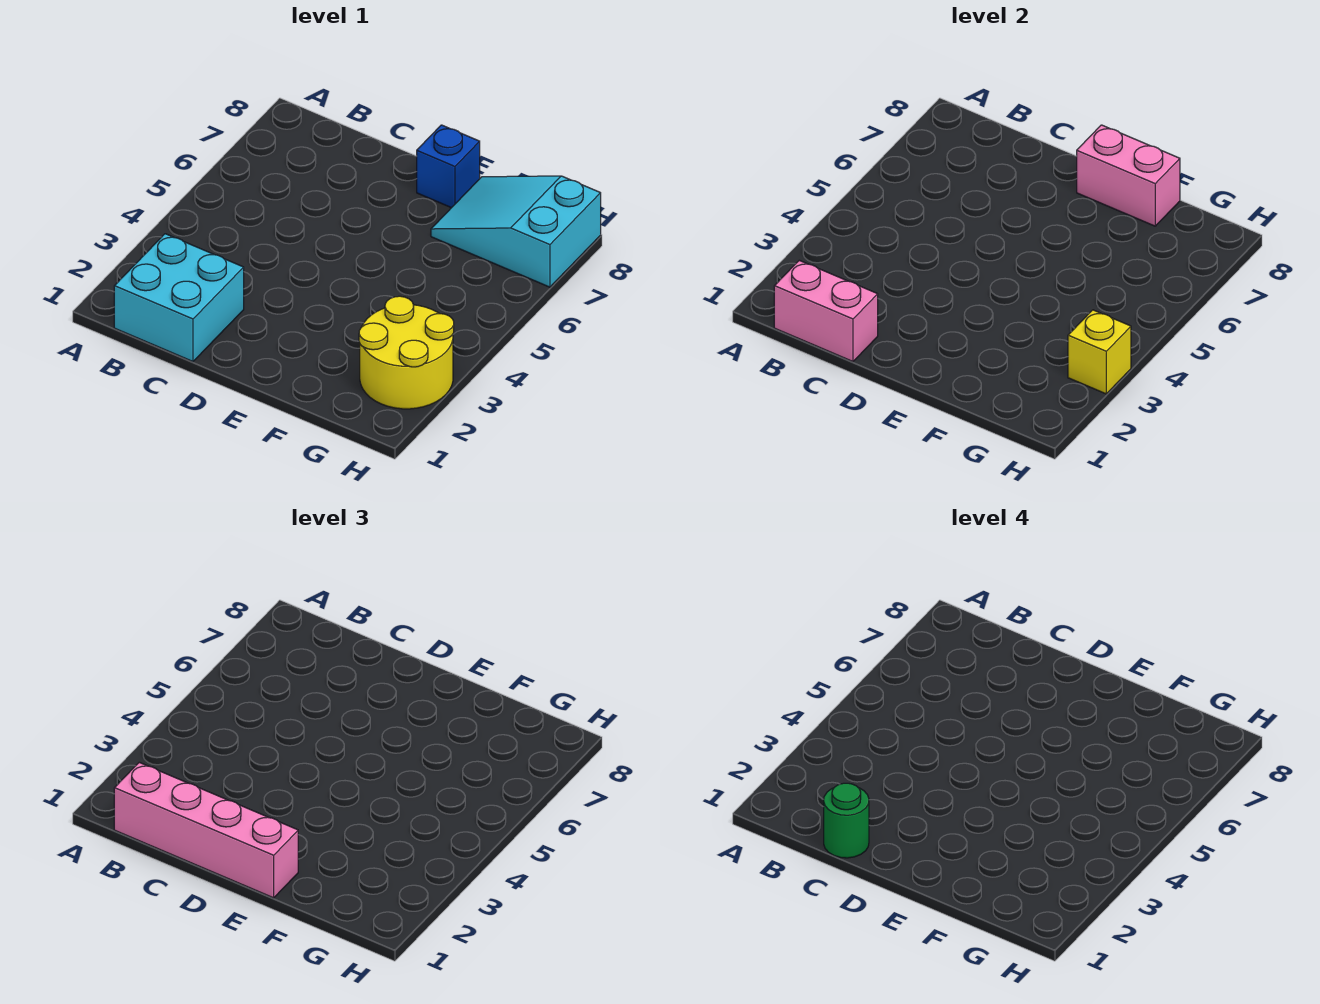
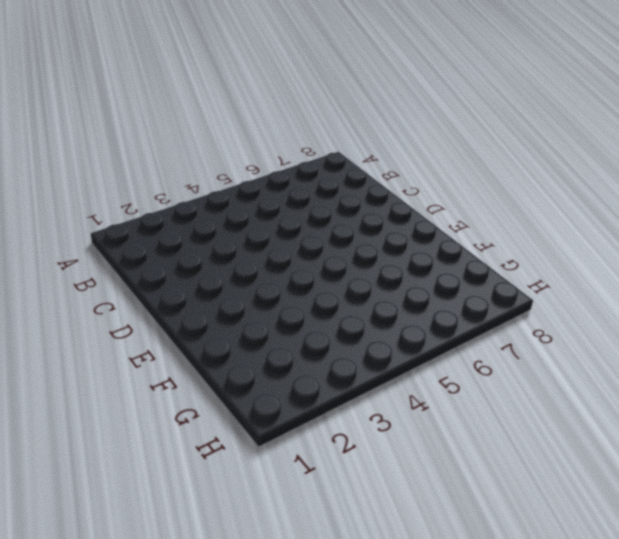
none -> cyan 2x2 brick [114,234,244,362]
none -> blue 1x1 brick [417,125,480,208]

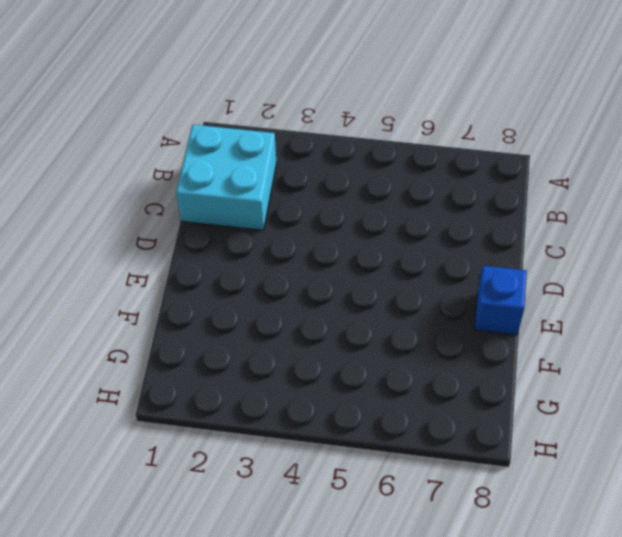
none -> cyan 2x3 slope [431,176,601,287]
none -> yellow 2x2 round brick [359,296,454,409]

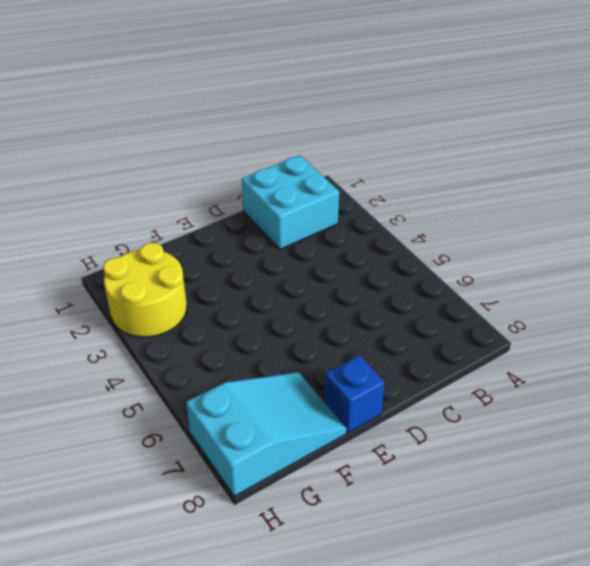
none -> pink 1x2 brick [774,260,878,362]
none -> pink 1x2 brick [1077,125,1180,226]

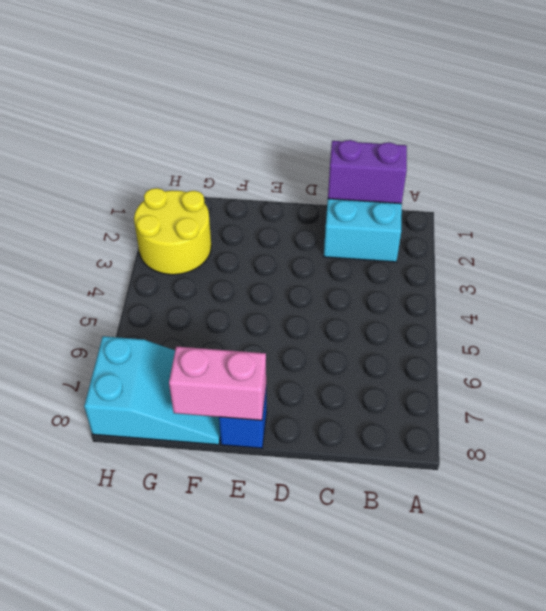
purple 1x2 brick [328,140,407,204] -> pink 1x2 brick [774,260,878,362]
none -> yellow 1x1 brick [1068,310,1131,394]
none -> pink 1x4 brick [114,762,298,898]

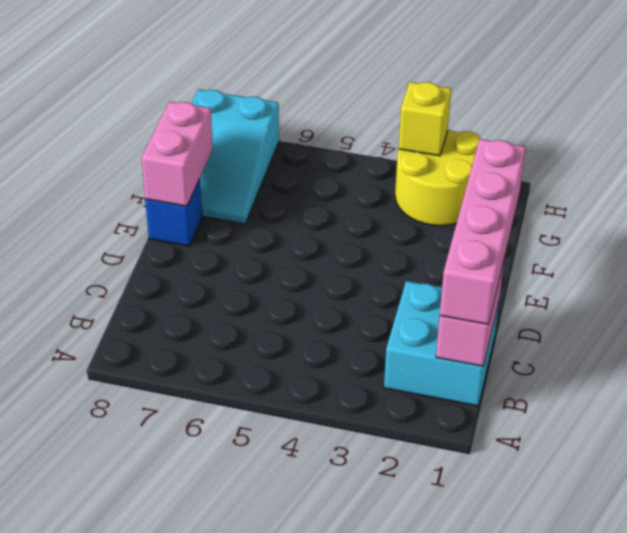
none -> green 1x1 round brick [824,783,869,858]

